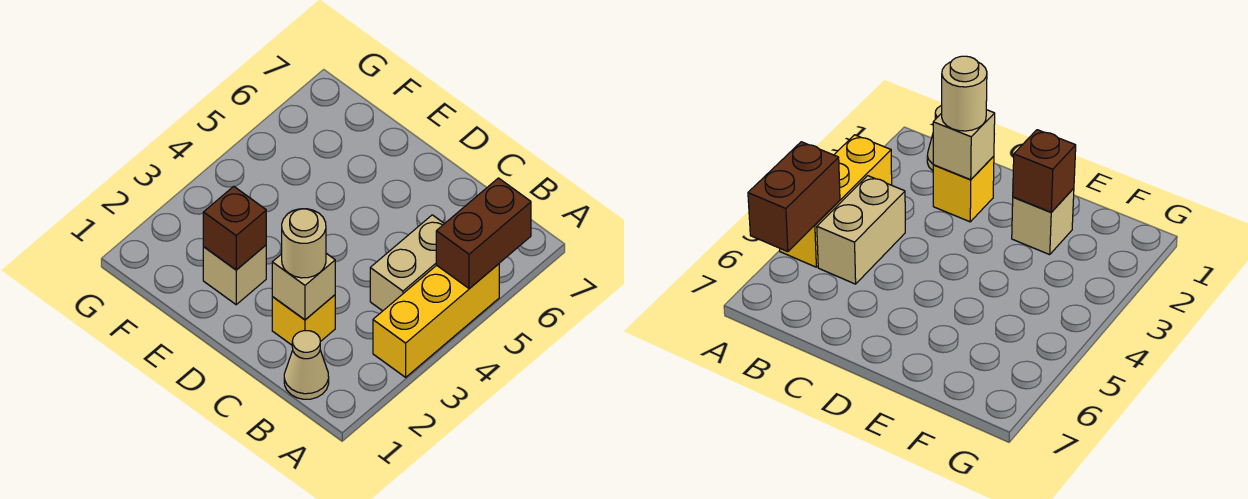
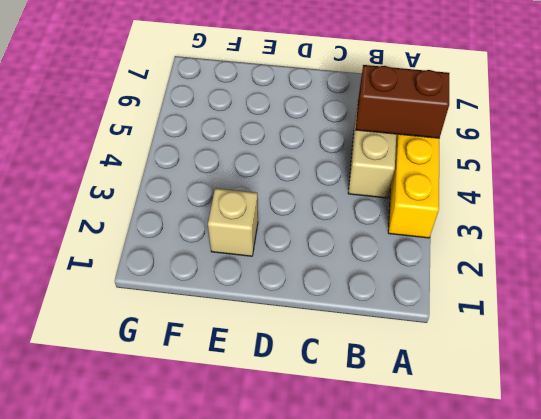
brown 1x2 brick [356,65,449,138] -> brown 1x2 brick turned to [436,178,531,289]
none -> tan 1x1 cone [284,331,329,399]
none -> yellow 1x1 brick [272,295,335,345]

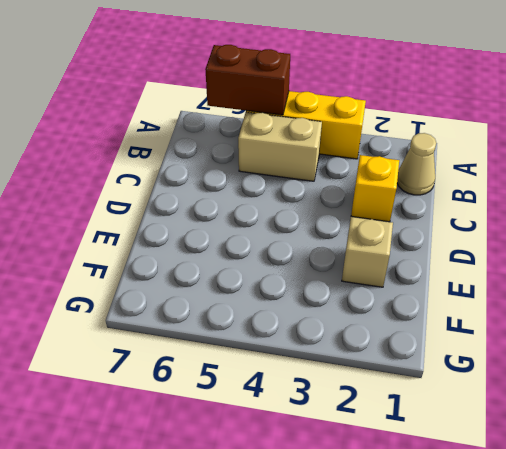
none -> tan 1x1 brick [272,253,335,320]
none -> brown 1x1 brick [203,186,266,270]

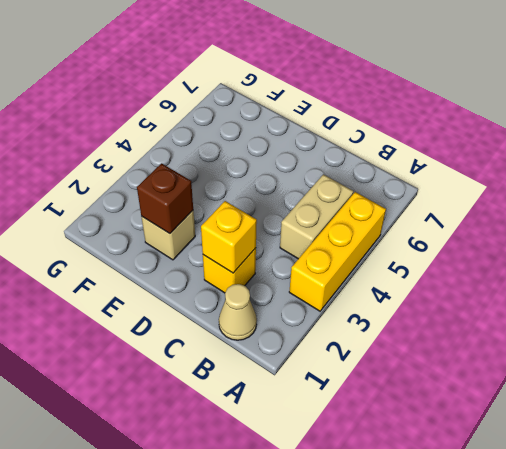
yellow 1x1 brick [201,201,257,273] -> tan 1x1 brick [272,253,335,320]
none -> brown 1x2 brick [436,178,531,289]
none -> tan 1x1 round brick [282,209,326,278]

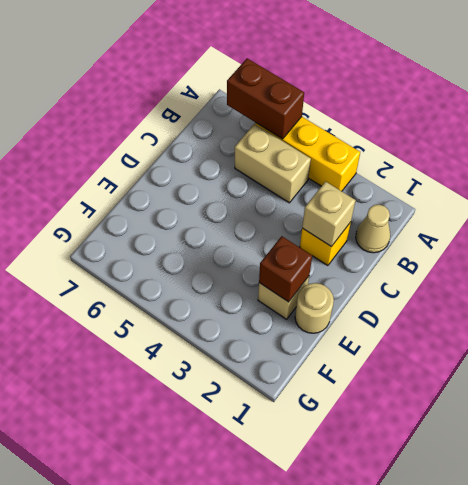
tan 1x1 round brick [295,283,334,333] -> tan 1x1 round brick moved to [282,209,326,278]

